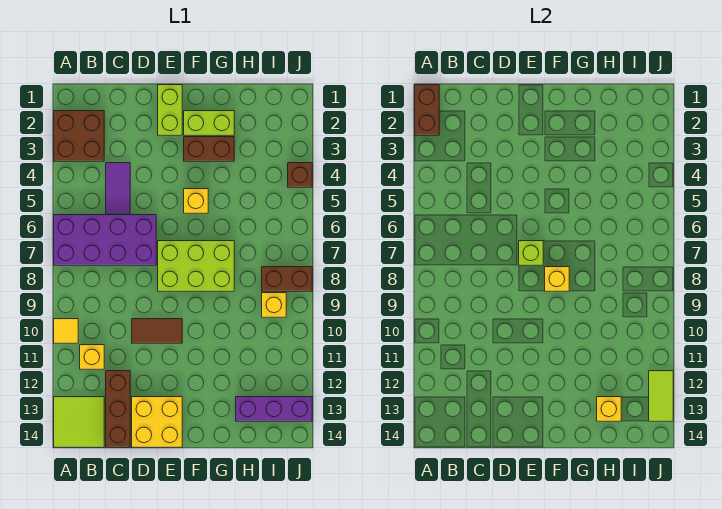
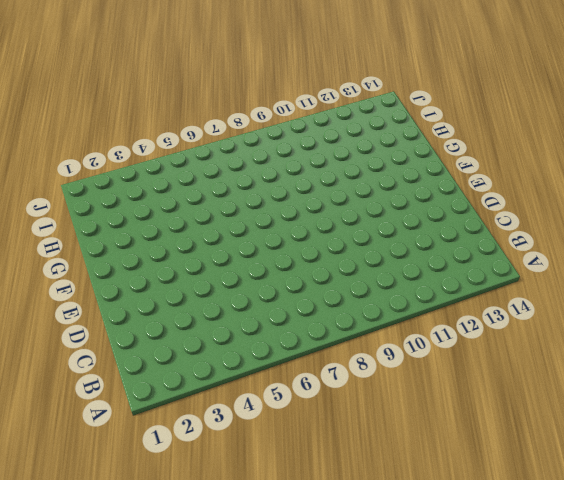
none -> brown 2x2 brick [54,111,104,161]
none -> purple 2x4 brick [54,215,156,265]
none -> yellow 1x1 tile [54,319,78,343]

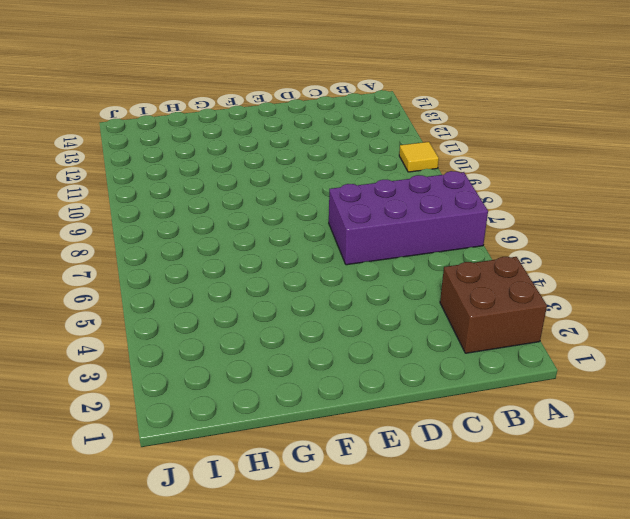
none -> lime 2x2 tile [54,397,104,447]
none -> yellow 1x1 brick [80,345,104,369]
none -> purple 1x2 tile [106,163,130,213]

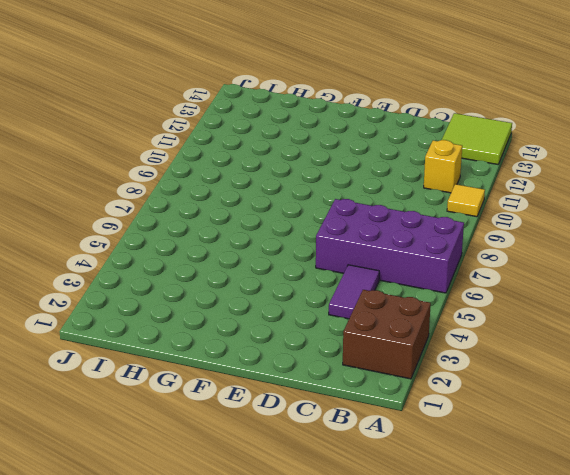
none -> brown 1x3 brick [106,371,130,447]
none -> brown 1x2 tile [132,319,182,343]
none -> yellow 2x2 brick [132,397,182,447]

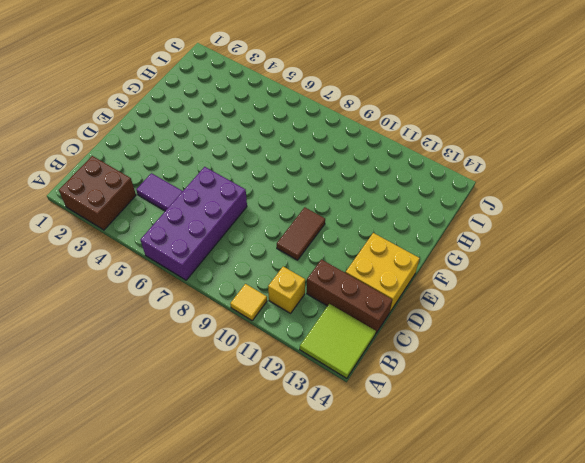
none -> lime 1x2 brick [158,85,182,135]
none -> lime 2x3 brick [158,241,234,291]
none -> lime 1x2 brick [184,111,234,135]

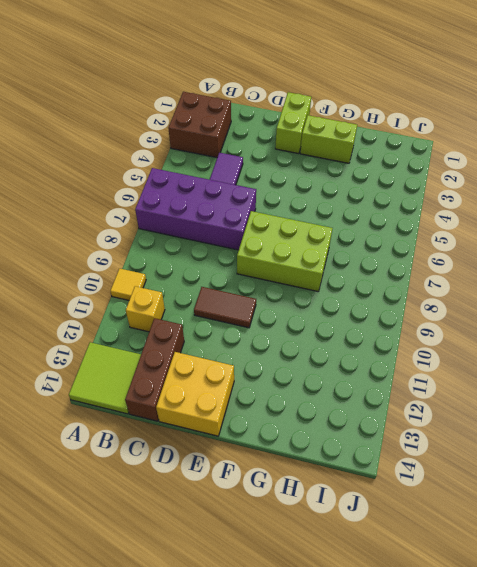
none -> brown 1x2 brick [184,137,234,161]
none -> yellow 1x1 brick [184,189,208,213]
none -> purple 1x3 brick [236,397,312,421]

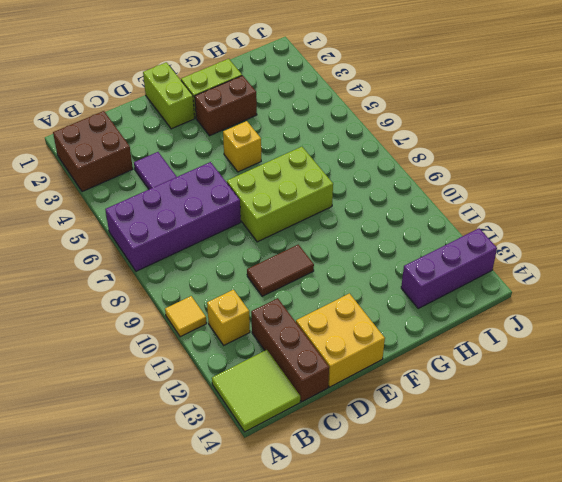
none -> brown 1x2 brick [262,267,312,291]
none -> yellow 1x1 brick [262,293,286,317]
none -> brown 1x1 brick [288,163,312,187]

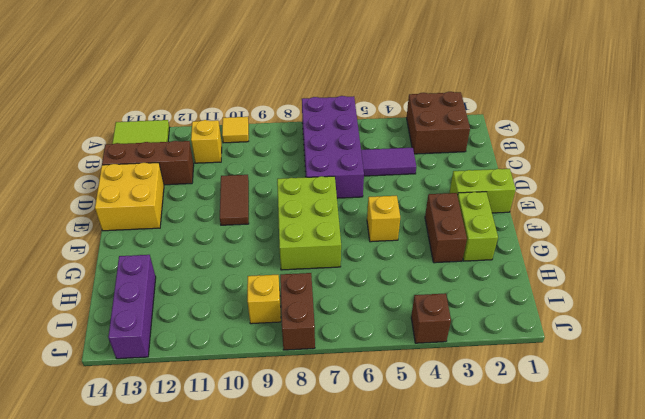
none -> brown 1x2 brick [415,85,439,135]
none -> lime 1x1 brick [519,241,543,265]
none -> yellow 1x1 brick [545,267,569,291]

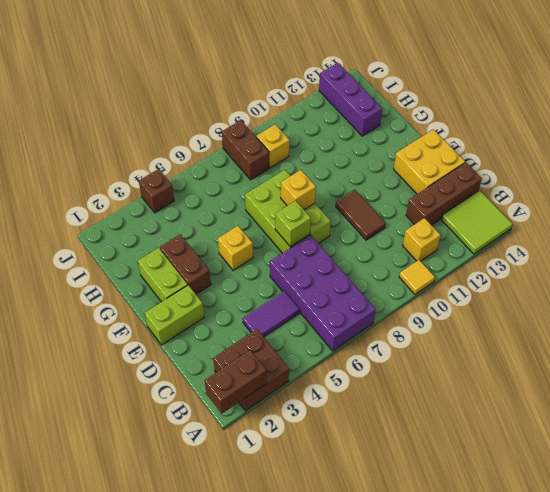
none -> yellow 1x1 brick [597,397,621,421]
none -> lime 1x2 tile [649,371,673,421]

